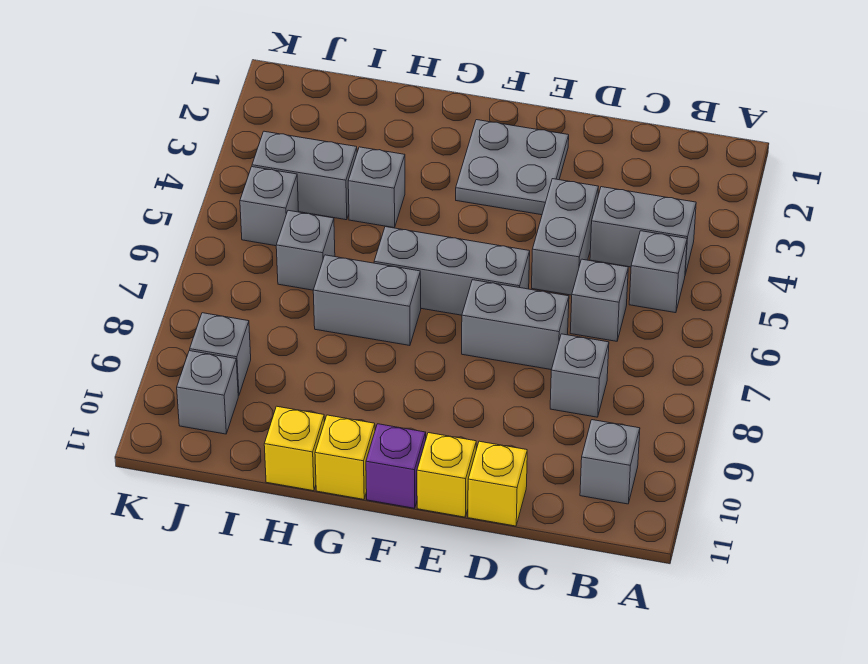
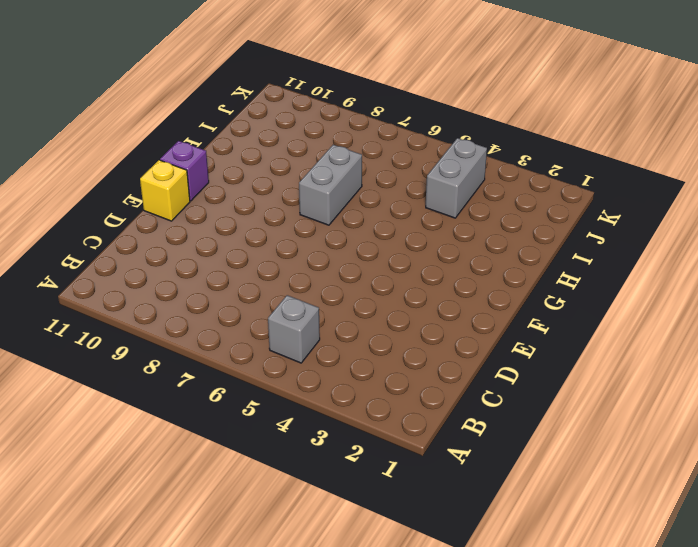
none -> grey 1x2 brick [590,187,696,274]
none -> grey 1x1 brick [580,420,640,504]
none -> grey 1x1 brick [570,259,628,341]

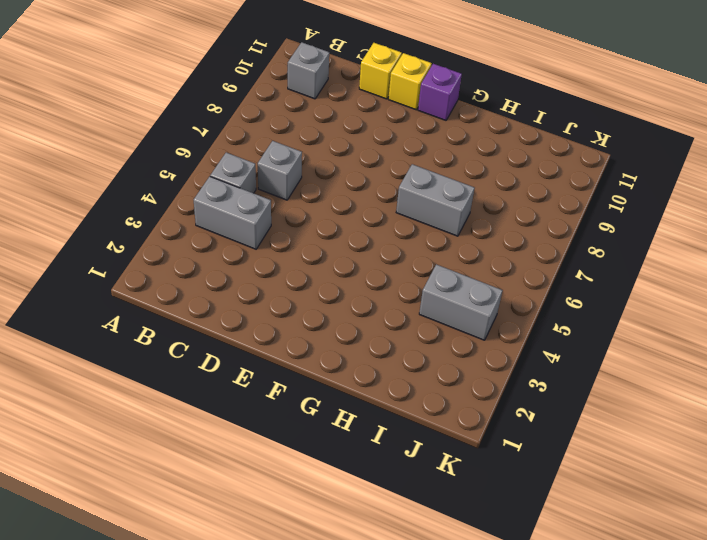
none -> grey 1x1 brick [550,334,609,417]
none -> grey 1x2 brick [532,179,598,295]
none -> grey 1x2 brick [462,280,569,370]

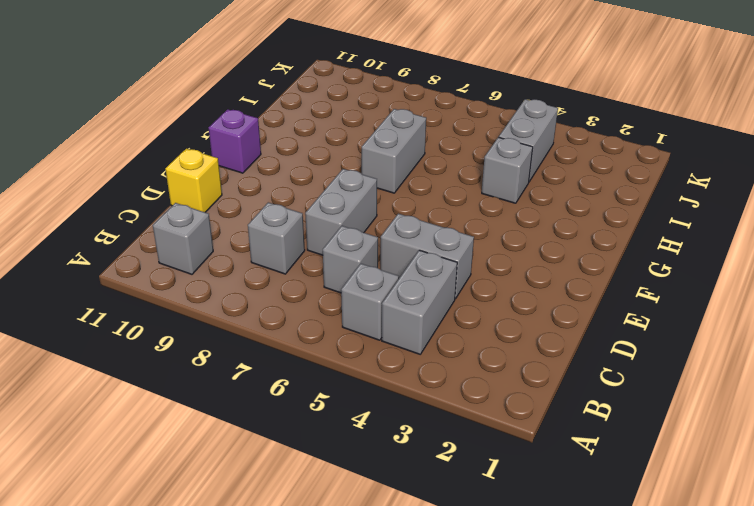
none -> grey 2x2 plate [456,120,569,215]
none -> grey 1x3 brick [374,227,530,315]
none -> yellow 1x1 brick [417,433,476,517]

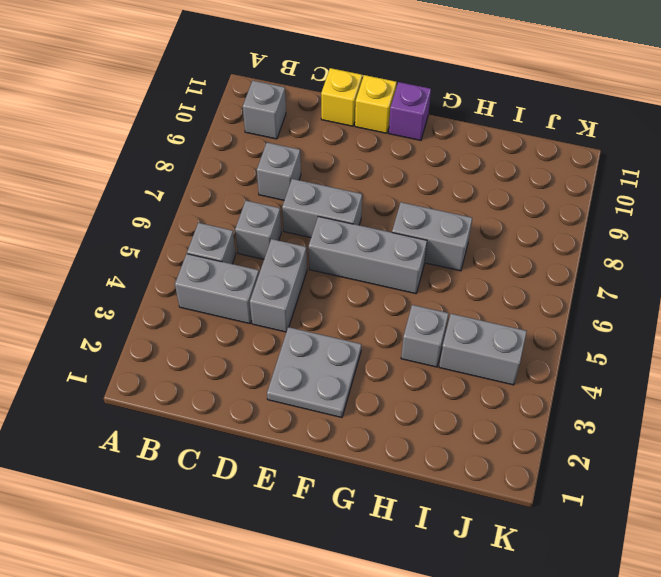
none -> yellow 1x1 brick [315,415,375,499]
none -> yellow 1x1 brick [264,406,324,491]
none -> grey 1x1 brick [276,210,335,290]

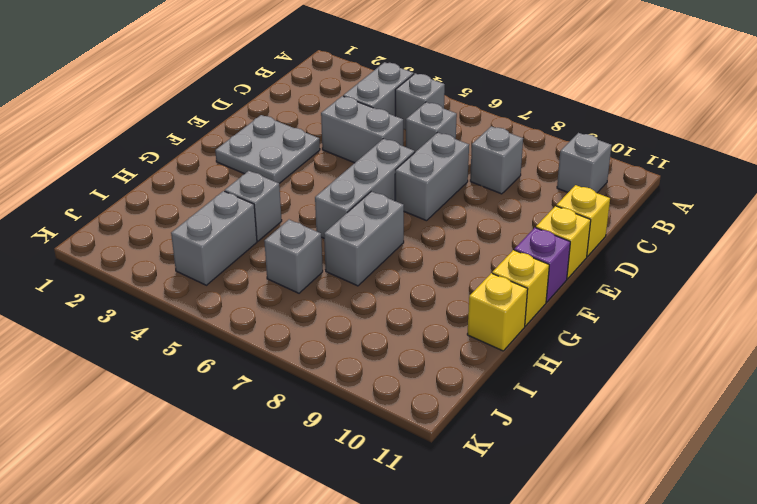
none -> grey 1x1 brick [240,167,299,246]
none -> grey 1x1 brick [190,313,251,396]
none -> grey 1x1 brick [177,351,238,434]

